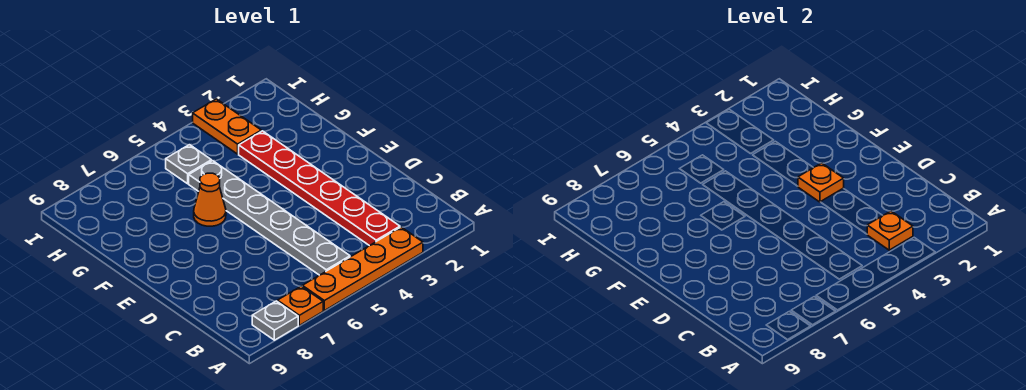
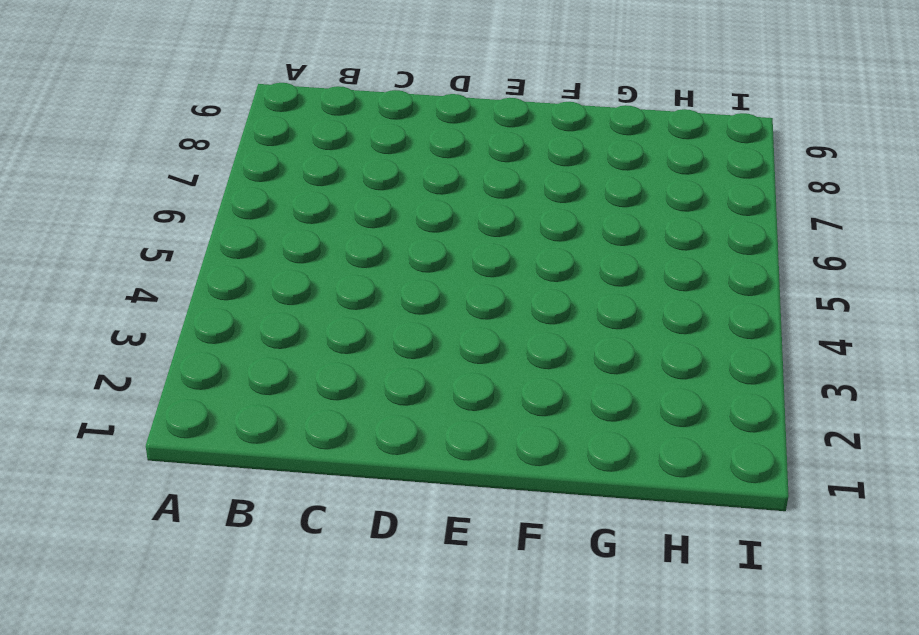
none -> orange 1x4 plate [302,227,423,311]
none -> orange 1x1 plate [277,286,323,325]

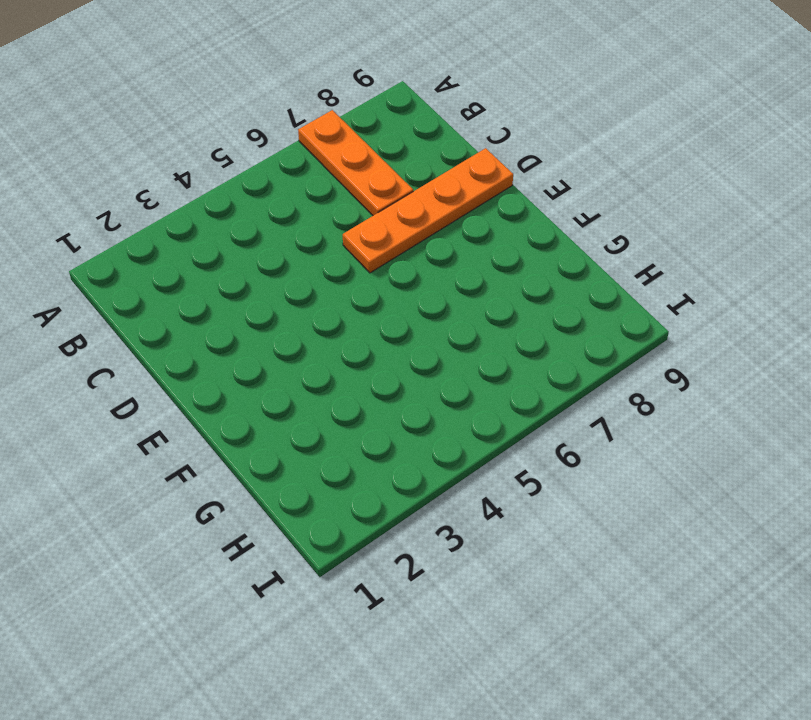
orange 1x3 plate [298,110,413,215] -> orange 1x1 plate [277,286,323,325]
orange 1x4 plate [343,148,513,273] -> orange 1x4 plate moved to [302,227,423,311]
none -> grey 1x1 plate [252,301,298,340]
none -> red 1x6 plate [239,131,400,246]

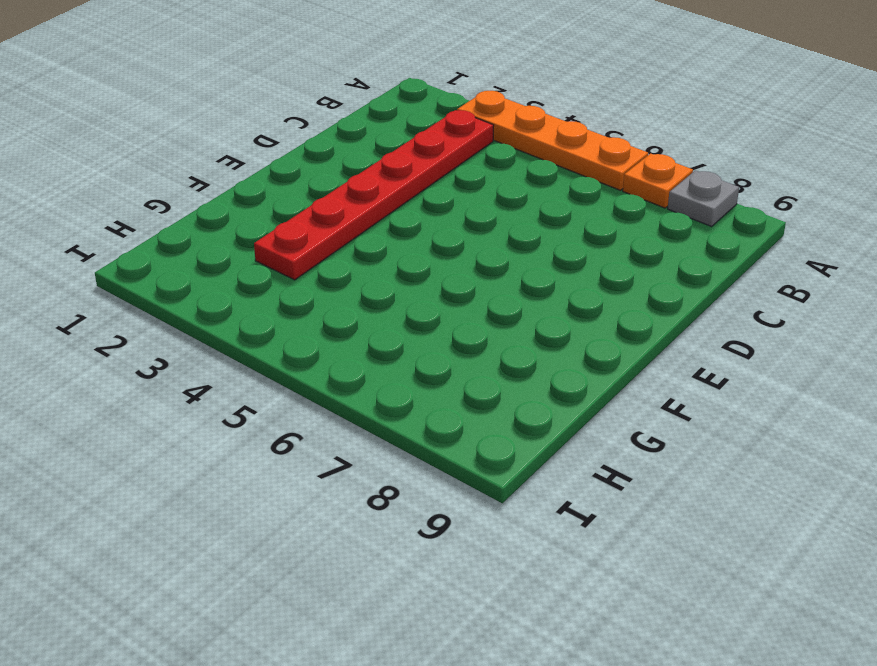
none -> grey 1x6 plate [189,161,350,275]
none -> orange 1x1 cone [194,173,226,226]

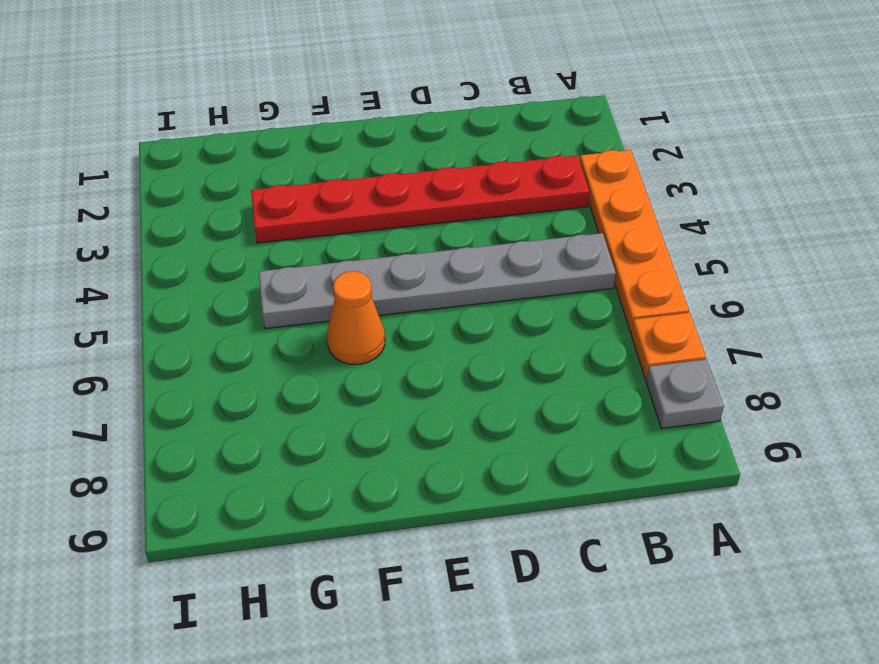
none -> orange 1x2 plate [193,99,261,154]
none -> grey 1x1 plate [166,145,211,184]

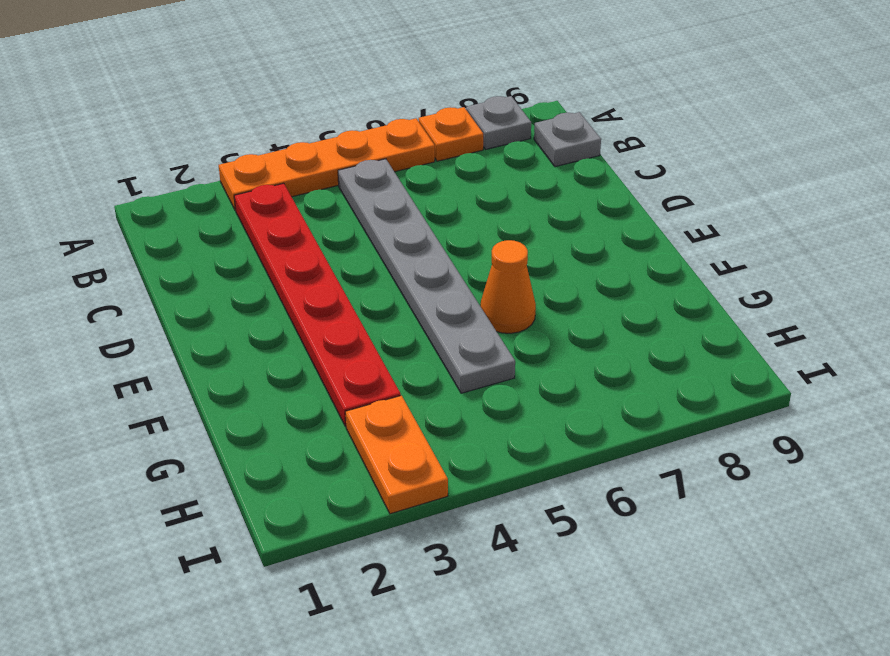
grey 1x1 plate [534,112,601,167] -> grey 1x1 plate moved to [166,145,211,184]
none -> orange 1x1 plate [867,211,913,250]
none -> orange 1x1 plate [798,163,844,202]

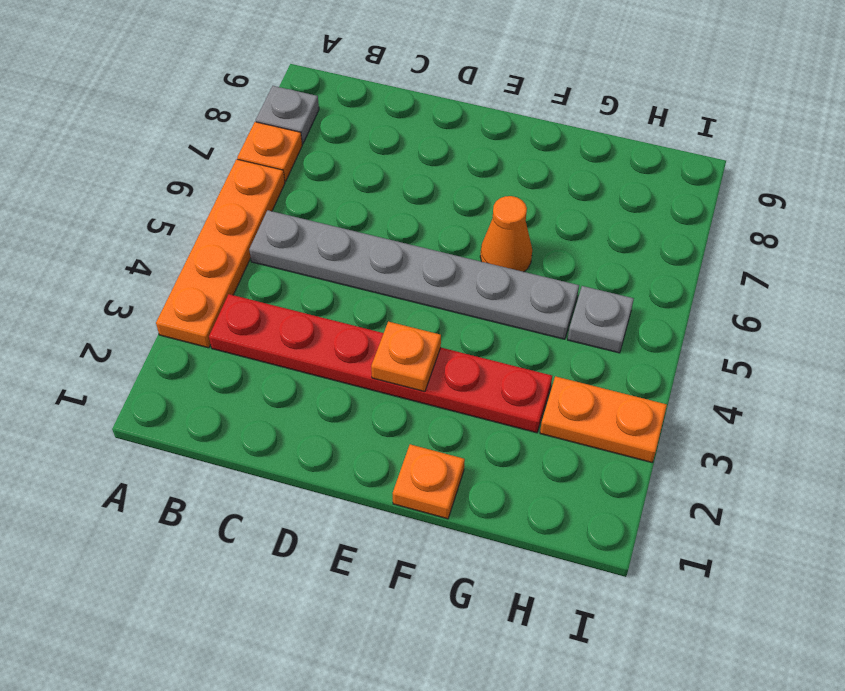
orange 1x1 plate [393,444,465,519] -> orange 1x1 plate moved to [867,211,913,250]

